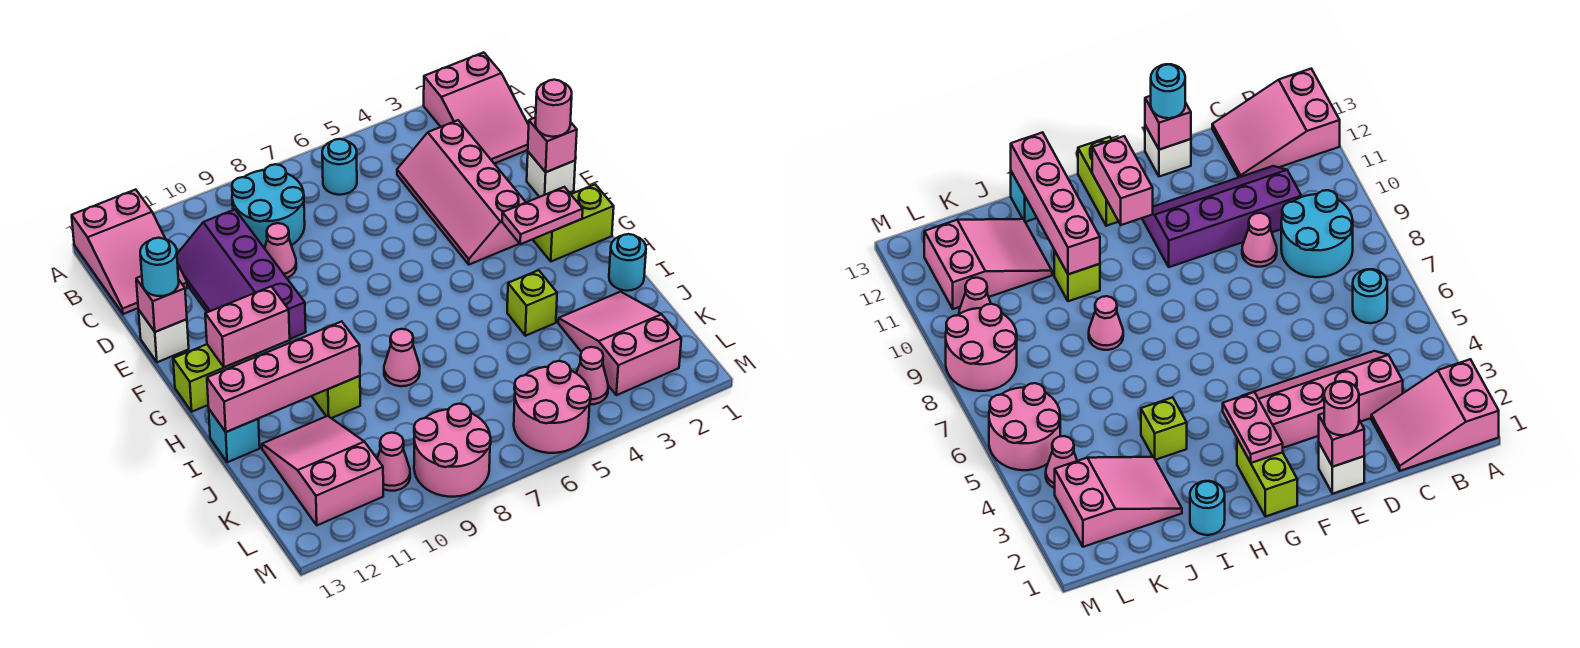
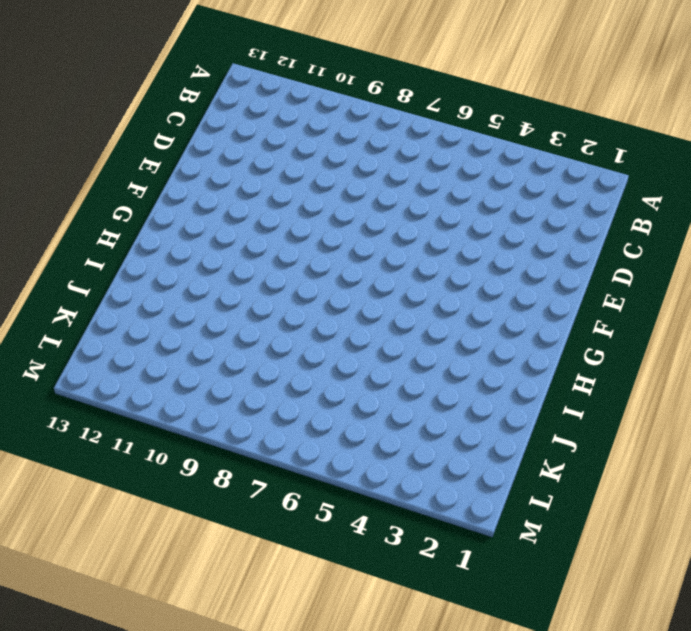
none -> pink 2x3 slope [424,52,529,164]
none -> pink 2x3 slope [72,190,187,314]
none -> cyan 1x1 round brick [322,139,357,195]

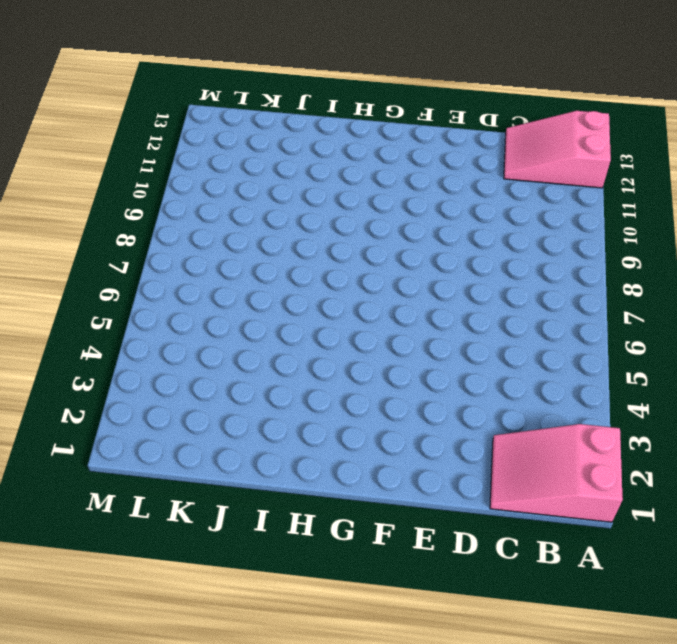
none -> cyan 1x1 round brick [322,139,357,195]
none -> cyan 2x2 round brick [232,164,305,248]
none -> pink 2x4 slope [397,120,526,265]

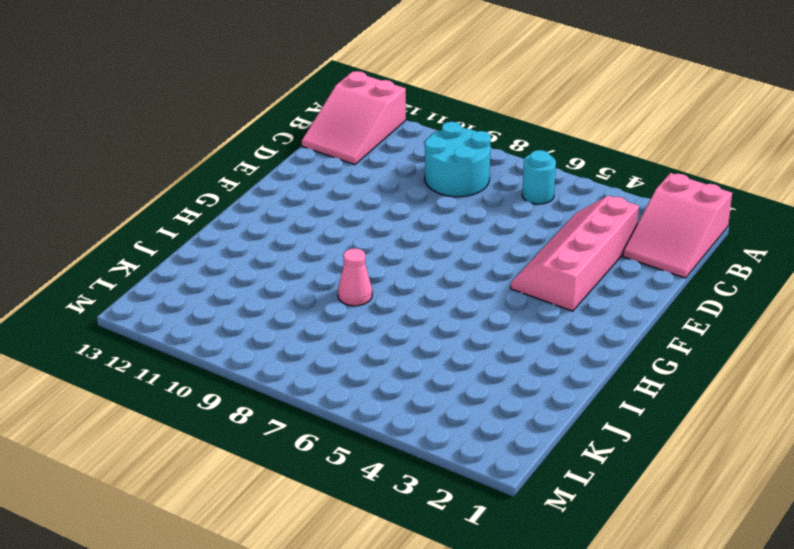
none -> purple 2x4 slope [177,210,306,339]
none -> pink 1x1 cone [265,223,296,278]
none -> white 1x1 brick [527,152,575,197]

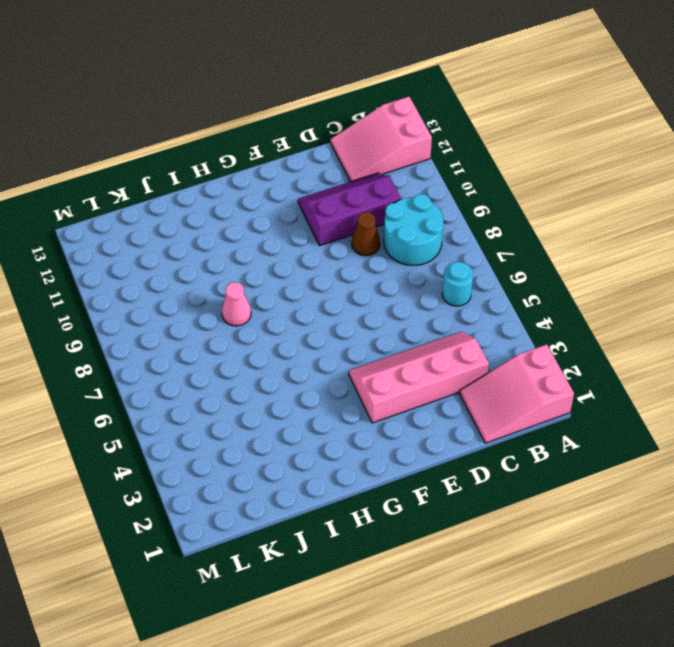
purple 2x3 slope [298,173,401,246] -> purple 2x4 slope [177,210,306,339]
brown 1x1 cone [352,212,380,256] -> pink 1x1 cone [265,223,296,278]
none -> white 1x1 brick [527,152,575,197]
none -> white 1x1 brick [139,311,189,362]
none -> lime 1x2 brick [533,184,614,261]

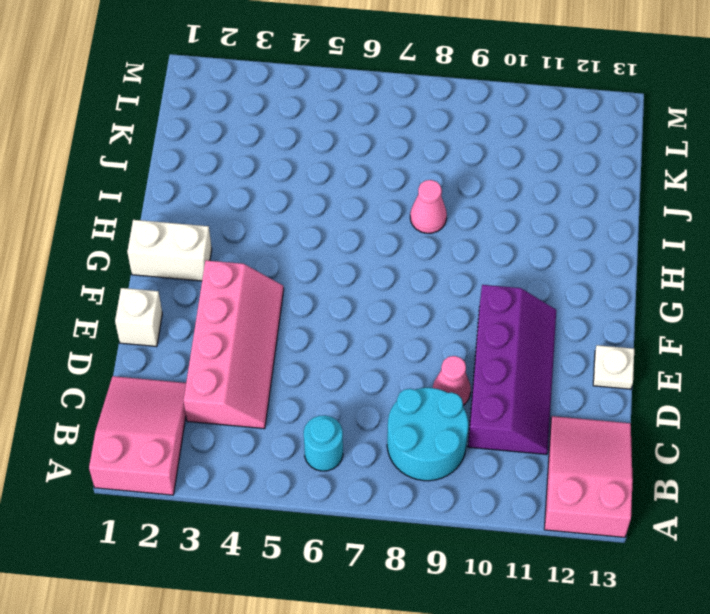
white 1x1 plate [593,345,634,389] -> white 1x1 brick [139,311,189,362]
white 1x2 brick [127,220,212,281] -> lime 1x2 brick [533,184,614,261]
none -> lime 1x2 brick [173,344,256,412]
none -> cyan 1x1 round brick [609,234,646,291]
none -> lime 1x1 brick [507,270,557,336]

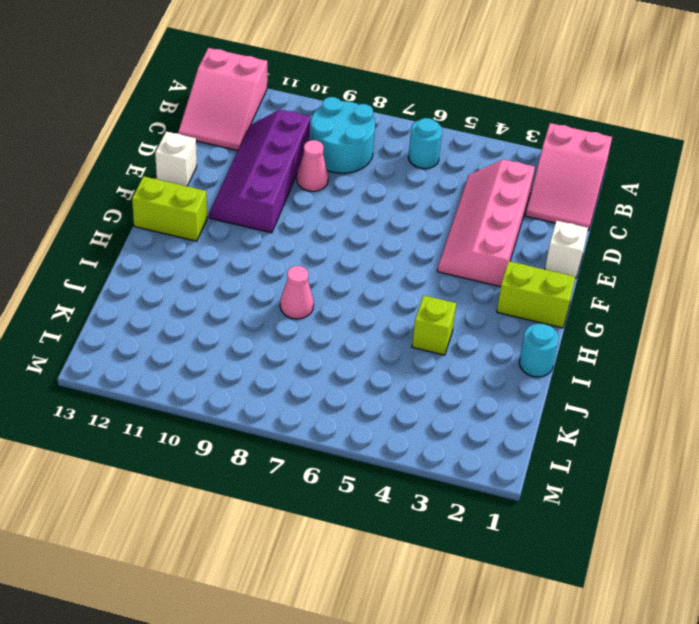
none -> lime 1x1 brick [312,376,360,418]
none -> cyan 1x1 brick [209,409,260,462]
none -> pink 2x3 slope [558,292,681,395]

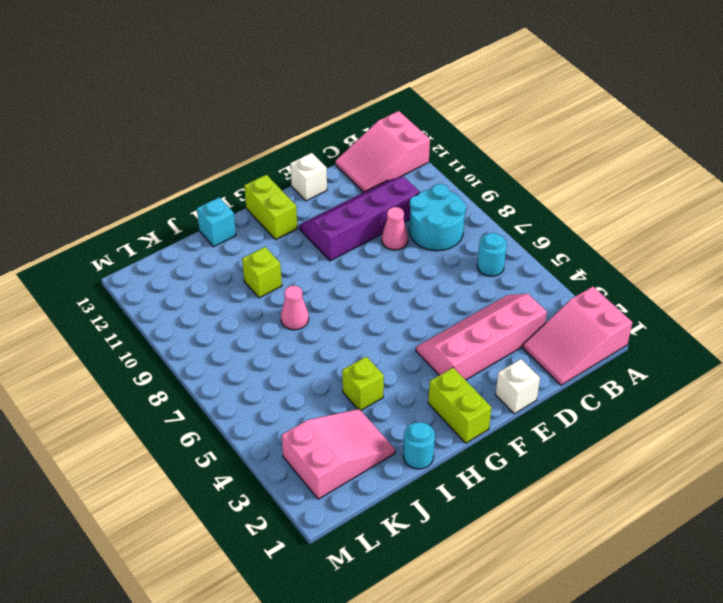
none -> pink 2x3 slope [262,416,383,525]
none -> pink 1x1 cone [576,347,608,404]
none -> pink 2x2 round brick [514,361,591,453]

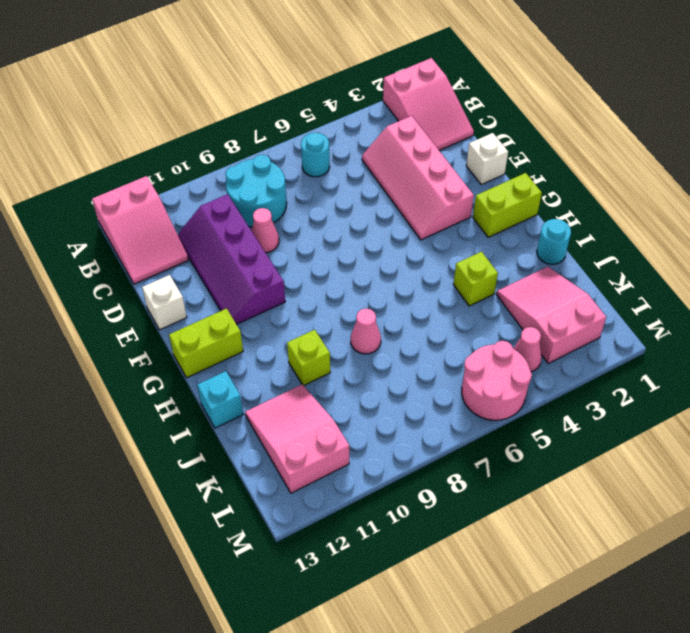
none -> pink 2x2 round brick [414,404,491,497]
none -> pink 1x1 cone [377,433,410,491]
none -> pink 1x1 brick [528,117,577,172]

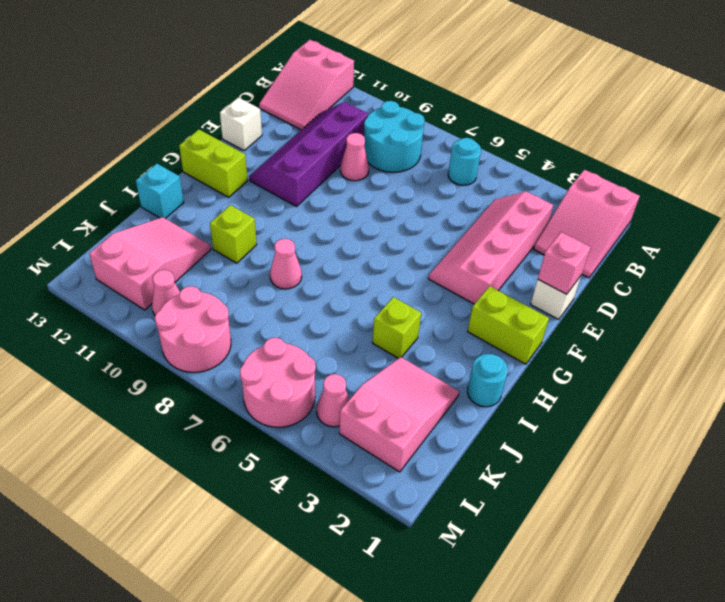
none -> pink 1x1 brick [136,276,187,332]
none -> pink 1x2 plate [502,187,583,244]
none -> pink 1x2 brick [205,286,290,367]

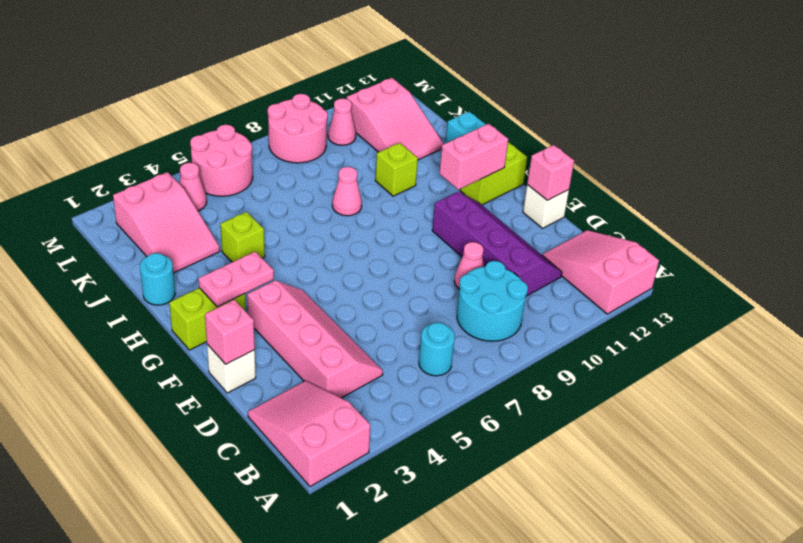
none -> pink 1x4 brick [207,321,360,432]
none -> pink 1x1 round brick [535,80,572,137]
none -> cyan 1x1 round brick [140,238,179,296]

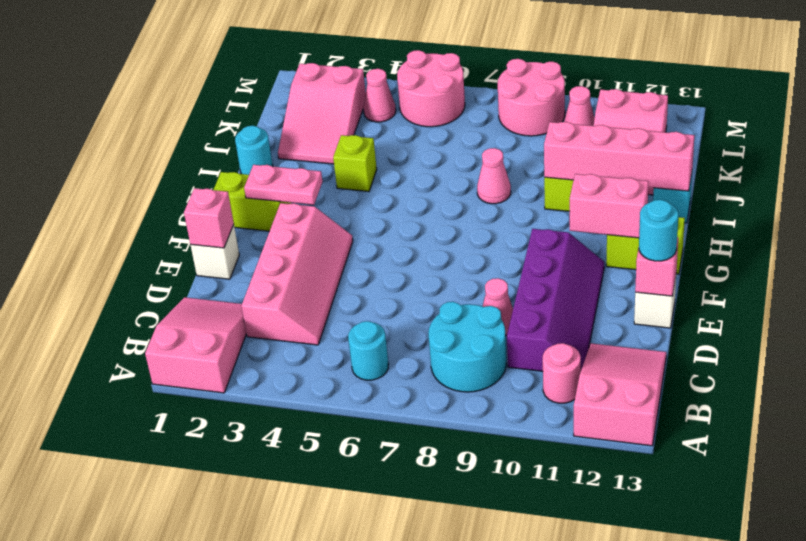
pink 1x1 round brick [543,343,581,403] -> pink 1x1 round brick moved to [535,80,572,137]

